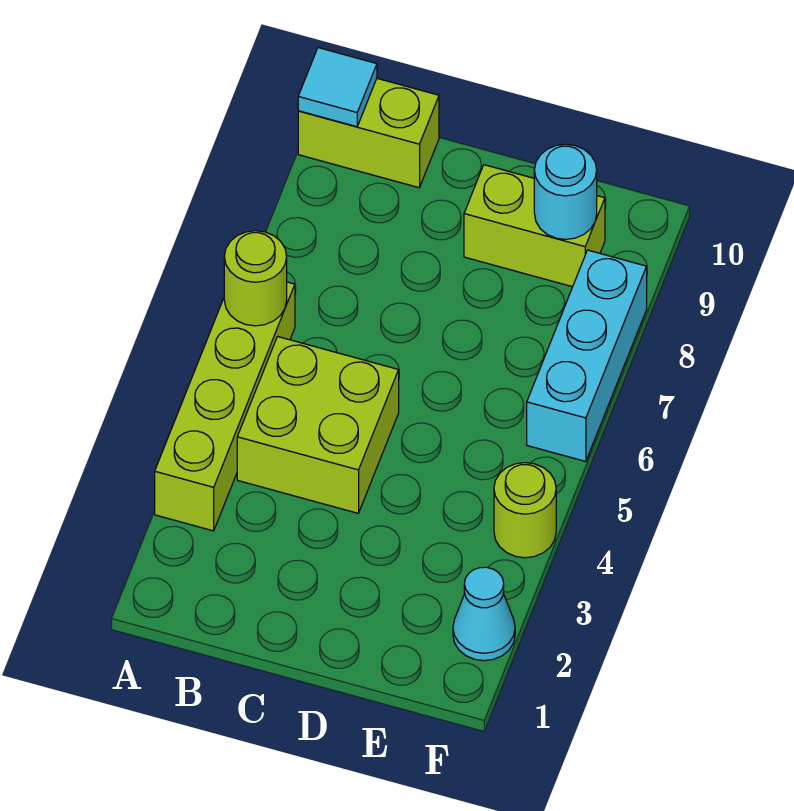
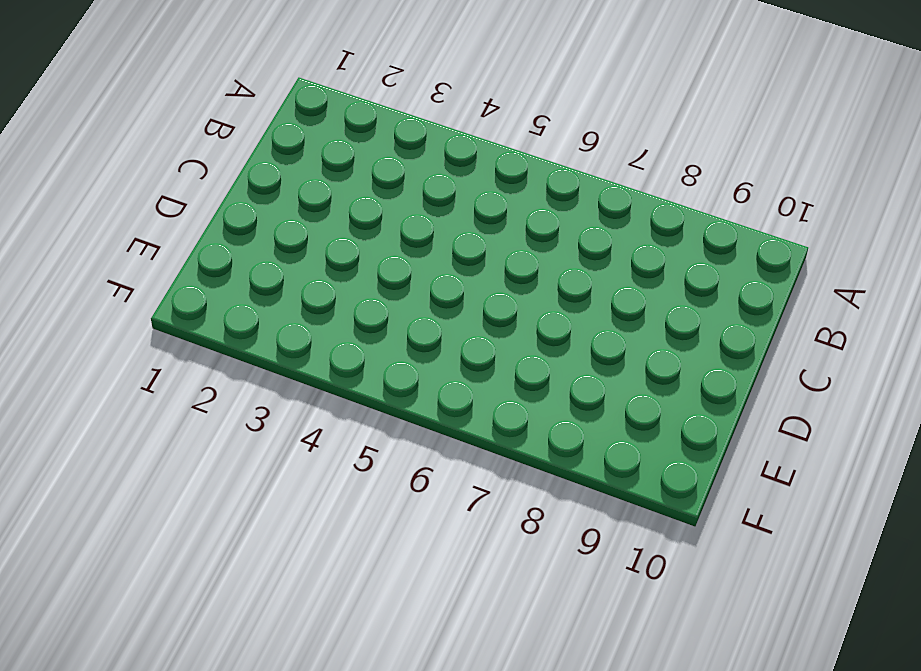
none -> lime 1x4 brick [155,282,295,531]
none -> lime 1x2 brick [298,78,439,188]

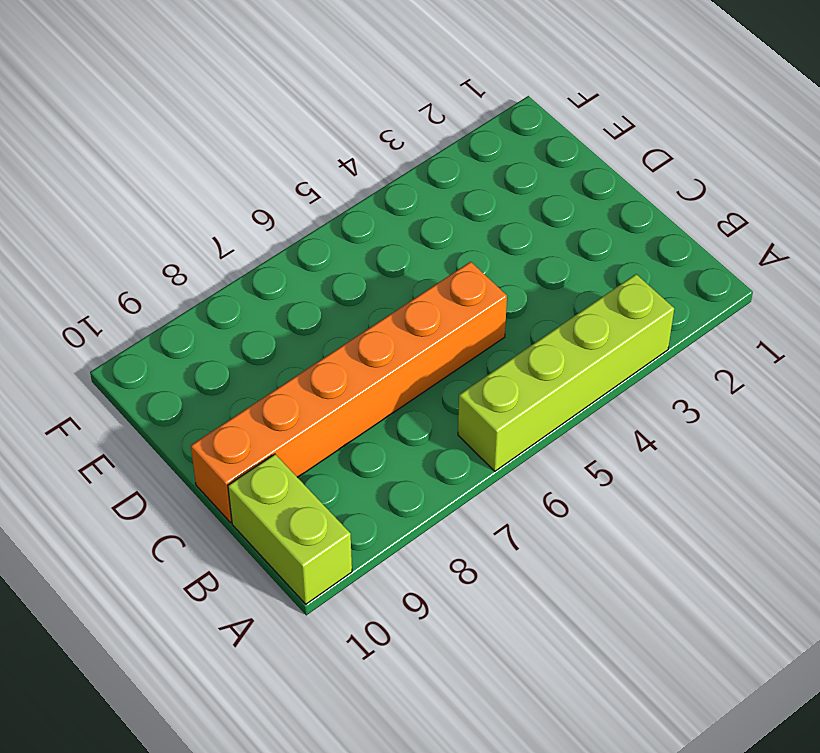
orange 1x6 brick [191,262,507,522] -> lime 2x2 brick [237,337,399,513]
none -> lime 1x2 brick [464,165,605,287]
none -> cyan 1x1 cone [453,567,515,661]

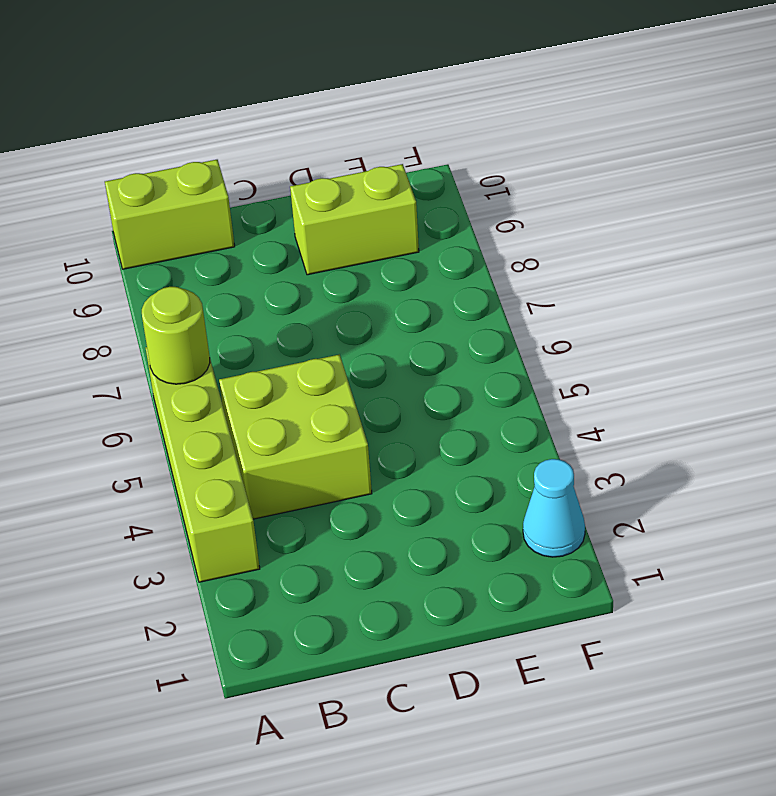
none -> lime 1x1 round brick [494,463,556,558]
none -> cyan 1x3 brick [527,250,647,462]

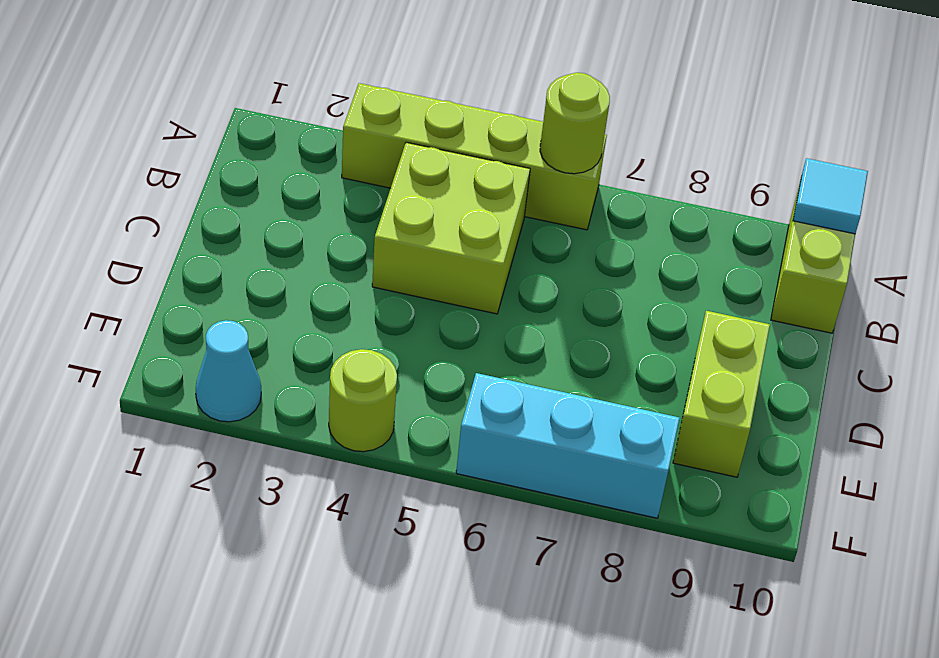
none -> cyan 1x1 round brick [534,144,597,239]

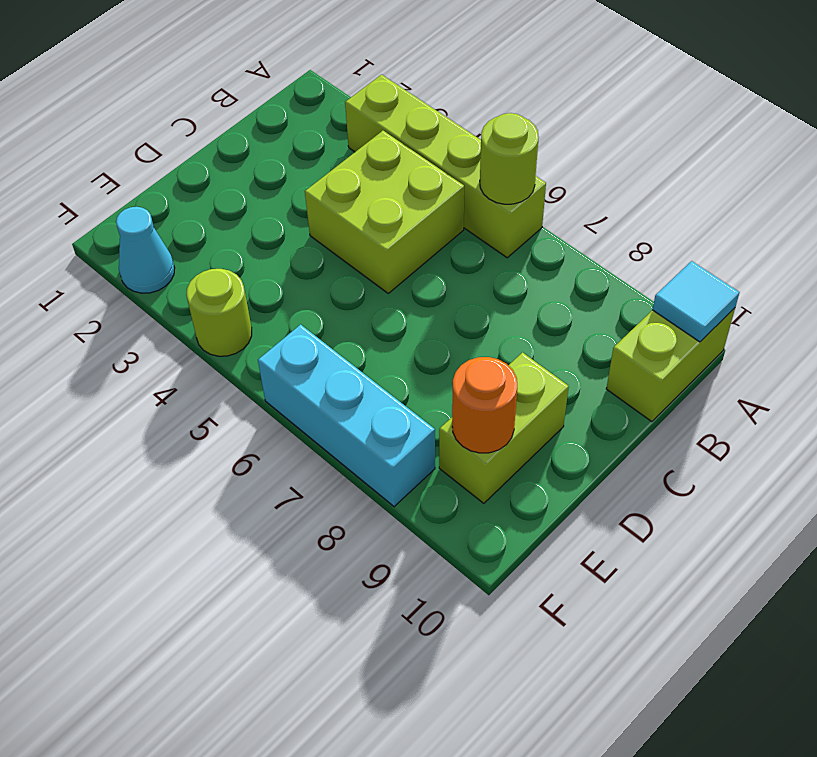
orange 1x1 round brick [452,357,517,453] -> cyan 1x1 round brick [534,144,597,239]

